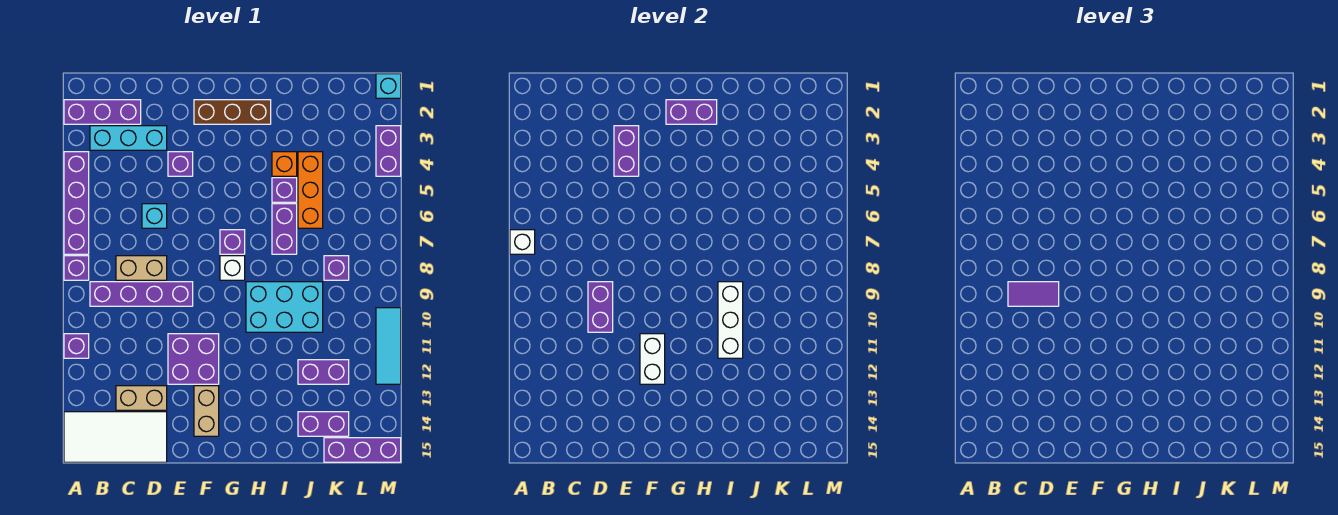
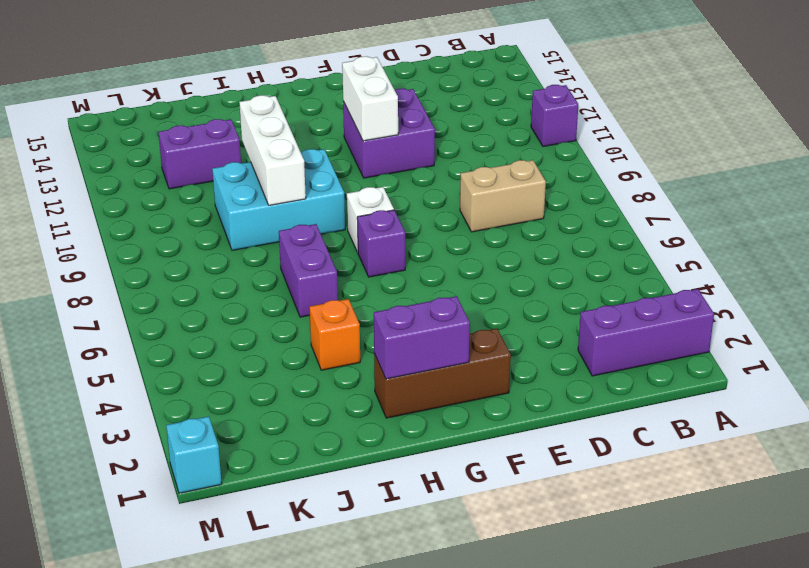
none -> purple 1x4 brick [64,152,89,254]
none -> purple 1x1 brick [64,256,89,280]
none -> white 2x4 tile [64,412,167,462]
none -> cyan 1x3 brick [90,126,167,150]

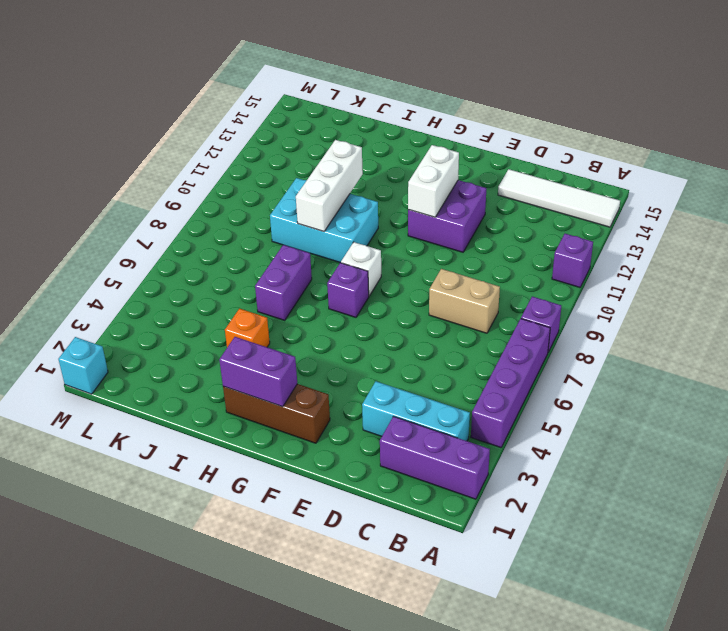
white 1x4 tile [498,169,620,227] -> white 2x4 tile [64,412,167,462]
none -> purple 1x4 brick [90,282,193,306]
none -> tan 1x2 brick [116,386,167,410]
none -> cyan 1x1 brick [142,204,167,228]
none -> purple 1x1 brick [168,152,193,176]

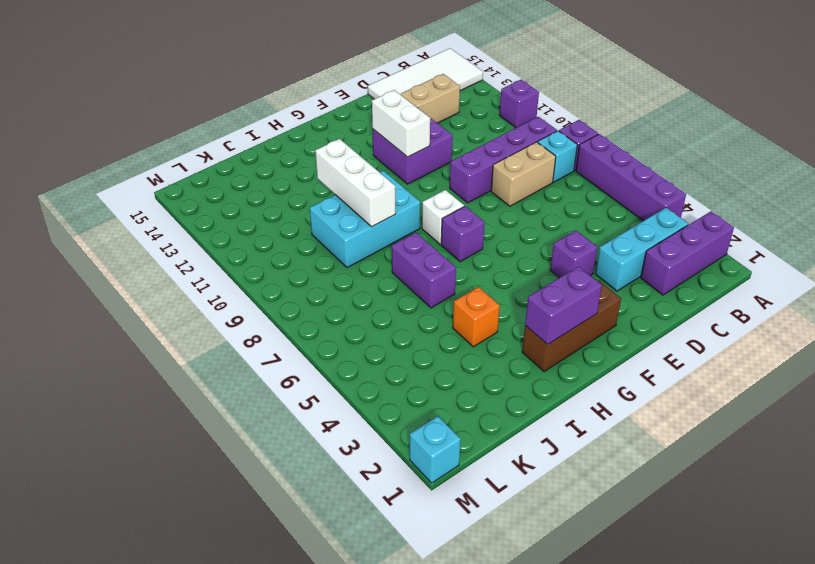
cyan 1x1 brick [537,131,577,182] -> cyan 1x1 brick moved to [142,204,167,228]
none -> tan 1x2 brick [194,386,219,436]
none -> purple 1x1 brick [272,178,297,202]
none -> orange 1x3 brick [298,152,323,228]
none -> purple 1x2 brick [298,360,349,384]

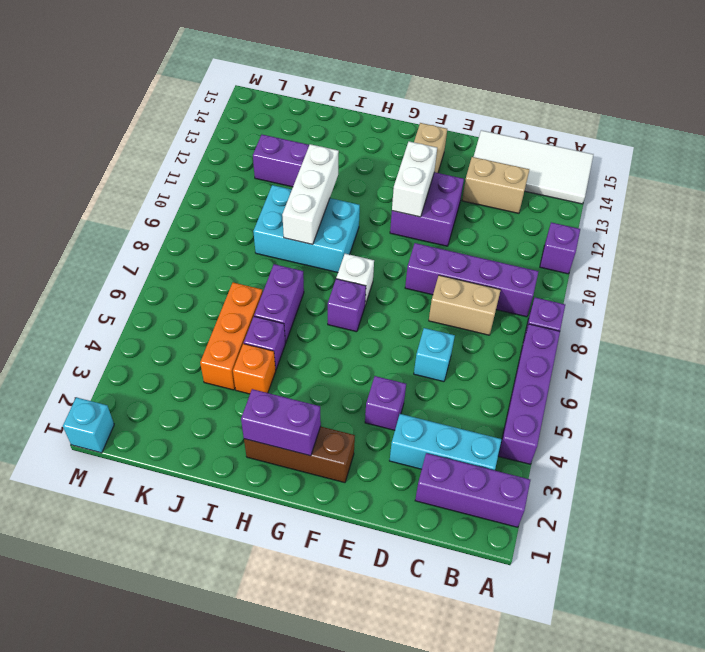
none -> purple 1x2 brick [298,412,349,436]
none -> purple 1x1 brick [324,256,349,280]
none -> purple 1x3 brick [324,438,401,462]
none -> purple 1x2 brick [376,126,401,176]

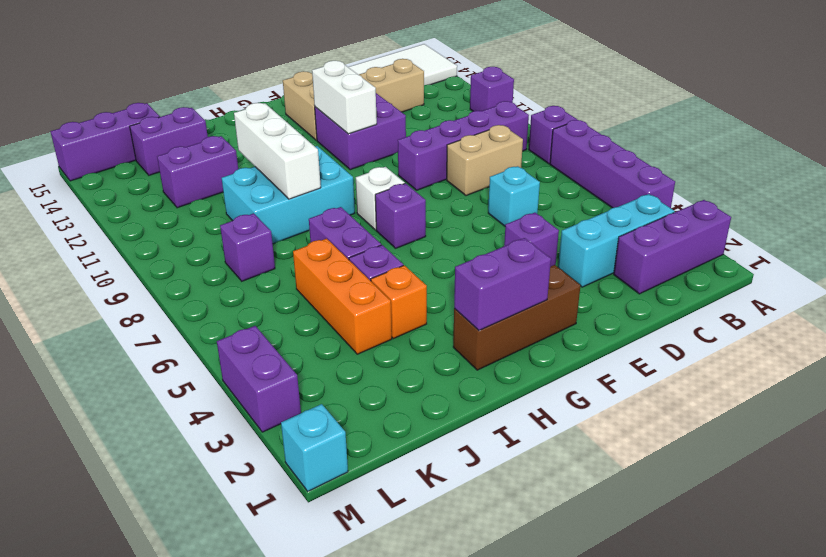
none -> cyan 1x3 tile [376,308,401,384]
none -> white 1x1 brick [510,230,535,254]
none -> purple 1x2 brick [588,282,613,332]
none -> purple 1x2 brick [614,126,639,176]

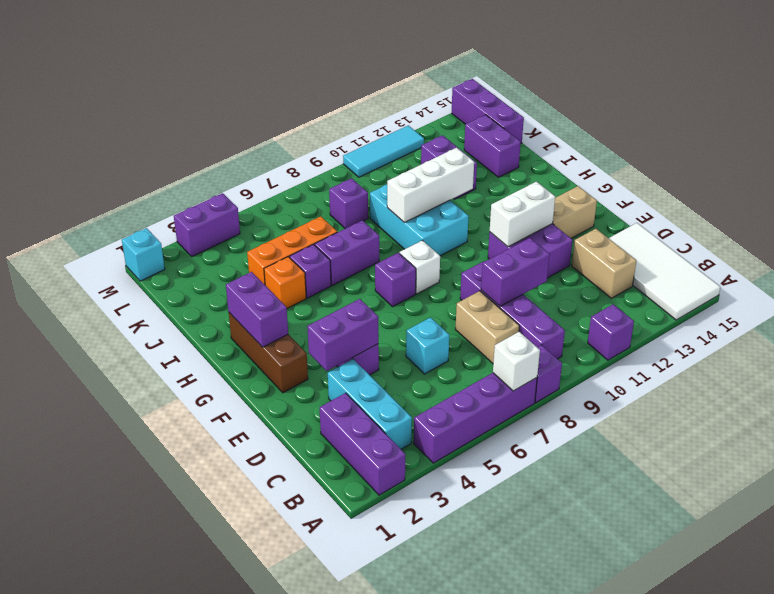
none -> purple 1x2 tile [1008,282,1059,306]

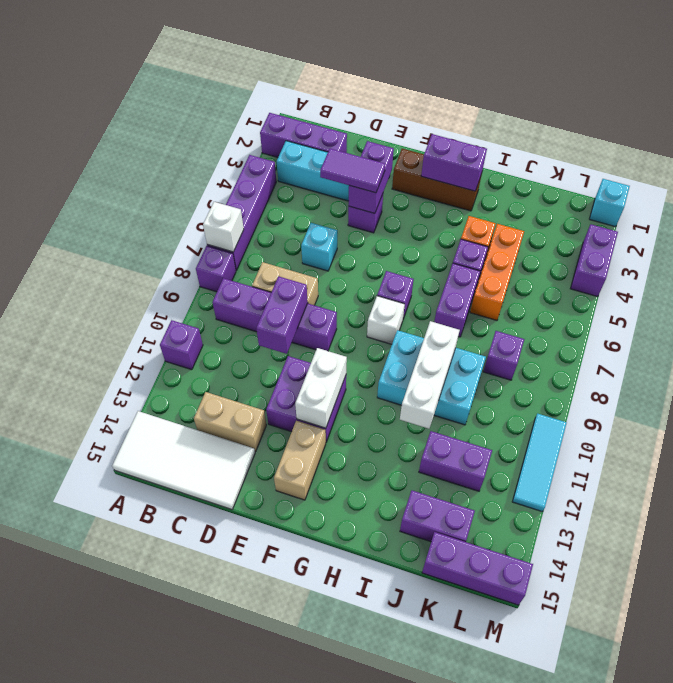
purple 1x2 tile [320,149,385,193] -> purple 1x2 tile moved to [1008,282,1059,306]

